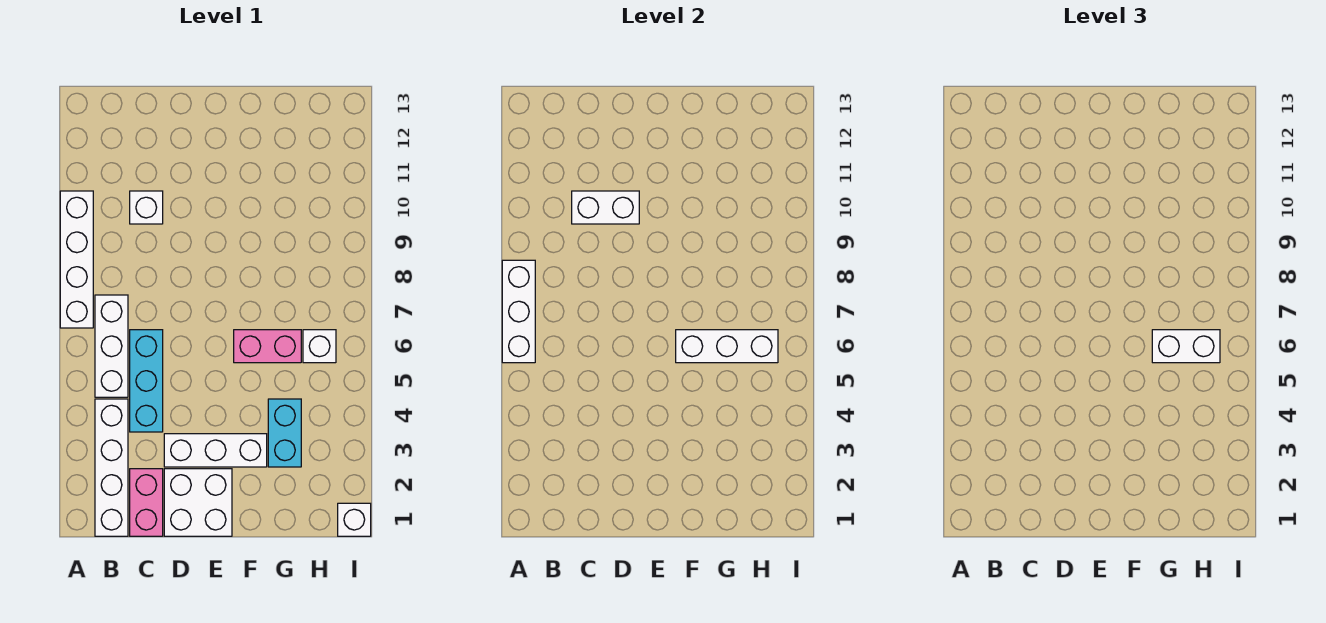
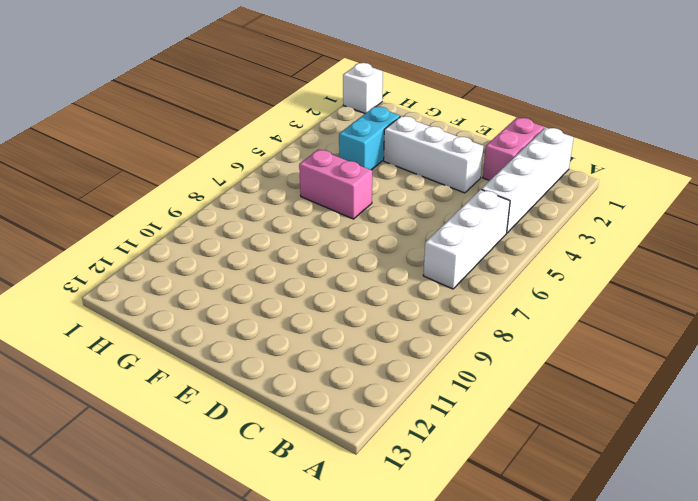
none -> white 1x4 brick [60,191,93,328]
none -> cyan 1x3 brick [130,330,163,432]
none -> white 1x1 brick [130,191,163,224]

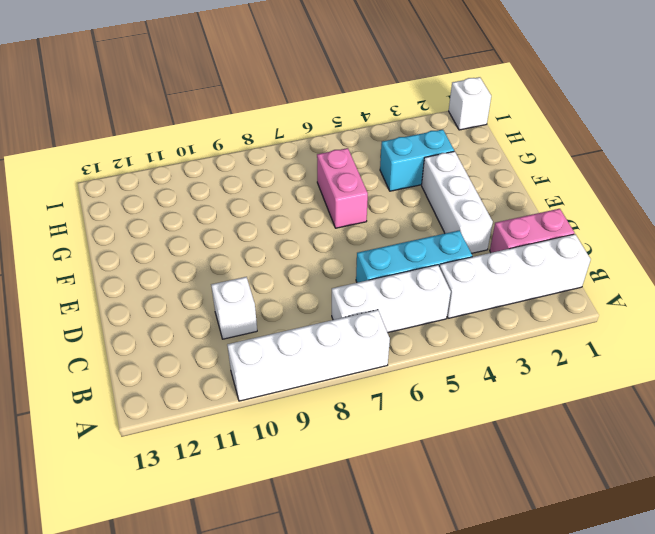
none -> white 2x2 brick [164,469,232,536]
none -> white 1x1 brick [303,330,336,363]
none -> white 1x3 brick [502,260,535,363]

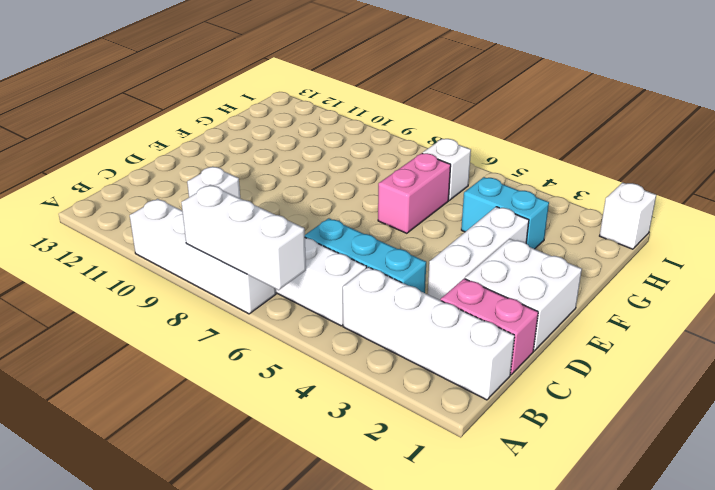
none -> white 1x2 brick [572,191,639,224]
none -> white 1x3 brick [676,330,778,363]
none -> white 1x2 brick [1152,330,1220,363]

